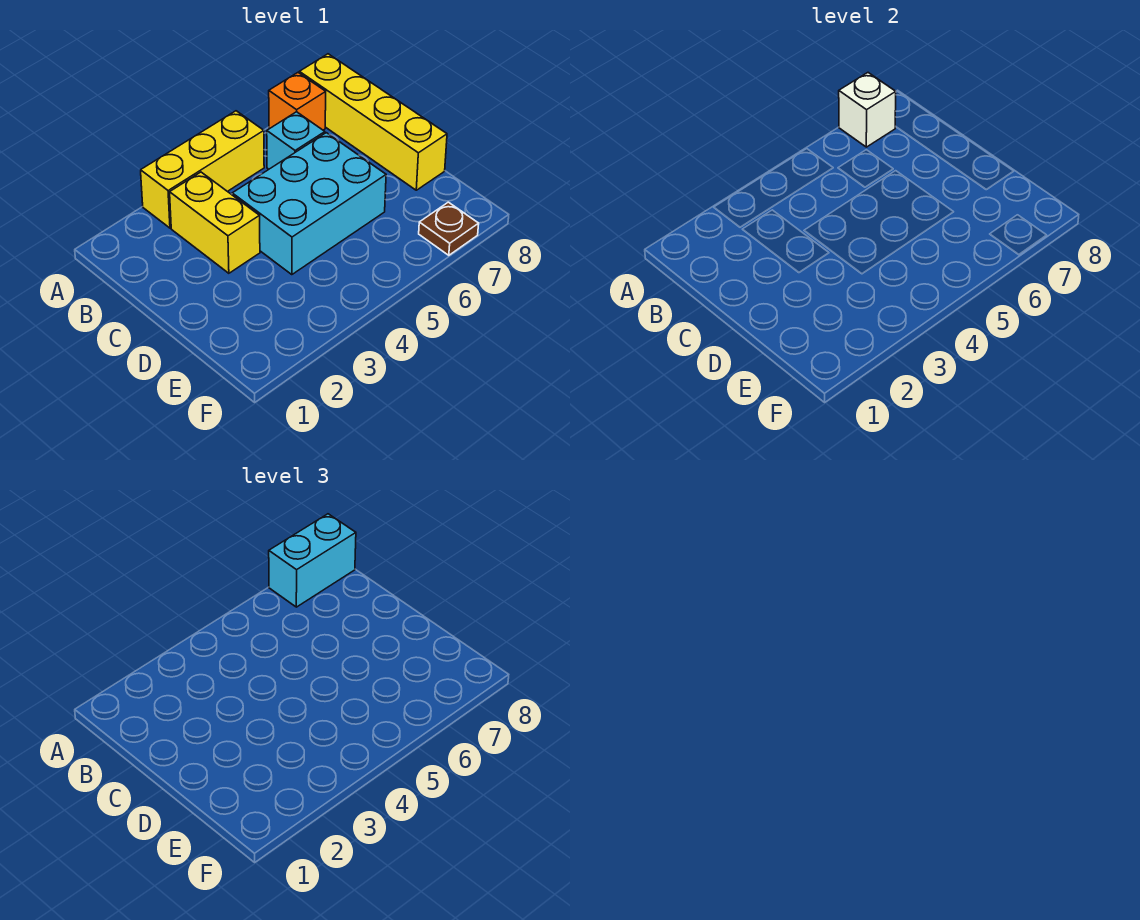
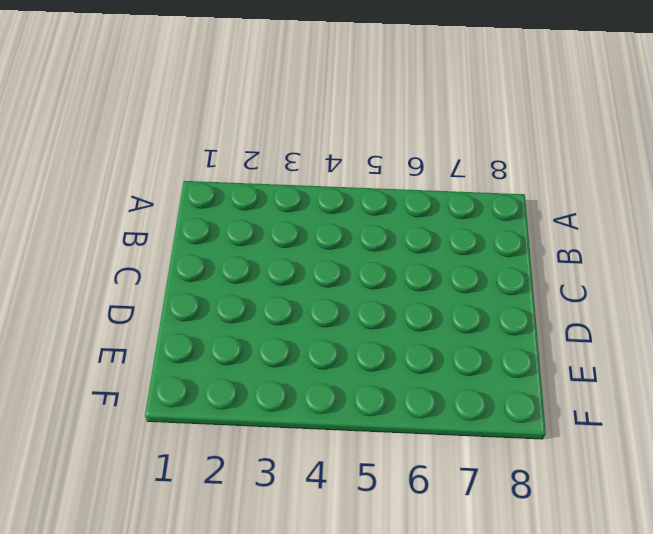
none -> yellow 1x3 brick [141,111,264,228]
none -> orange 1x1 brick [269,73,326,130]

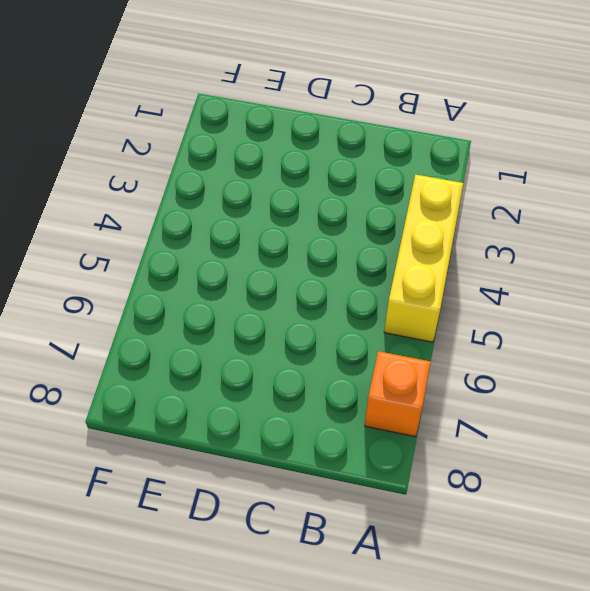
none -> yellow 1x4 brick [299,54,447,190]
none -> yellow 1x2 brick [170,172,260,273]

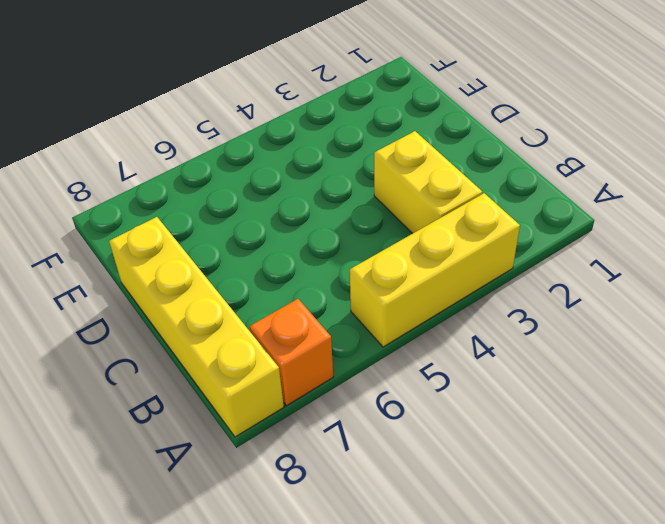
none -> cyan 1x1 brick [267,112,325,169]
none -> cyan 2x3 brick [232,133,386,275]

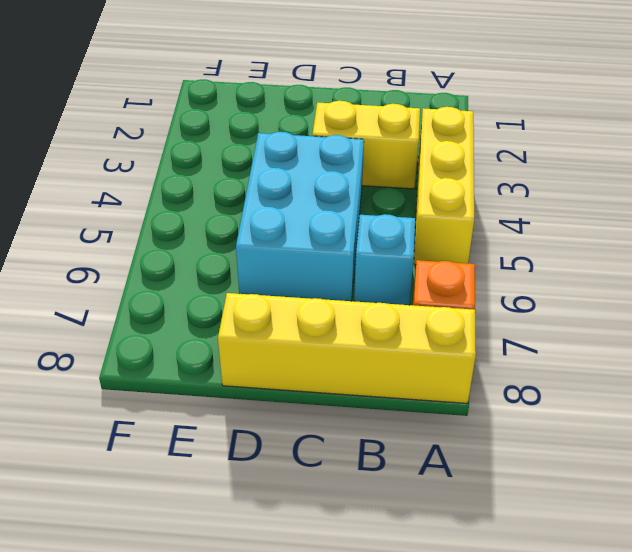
none -> brown 1x1 plate [419,202,479,255]
none -> white 1x1 brick [839,73,896,147]

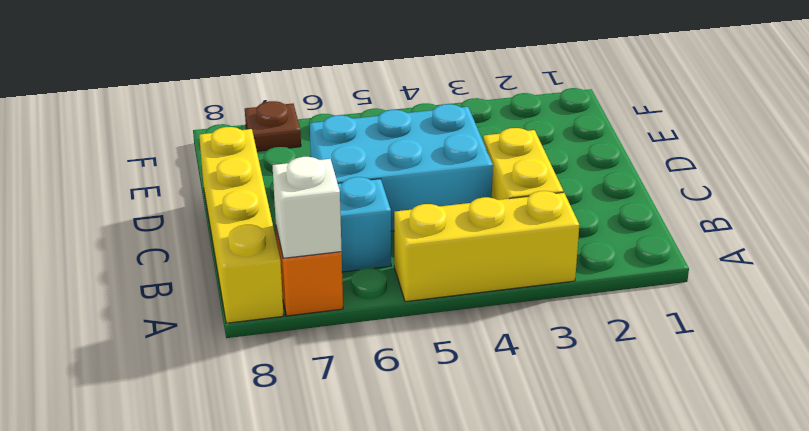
none -> cyan 1x2 brick [269,514,356,607]

